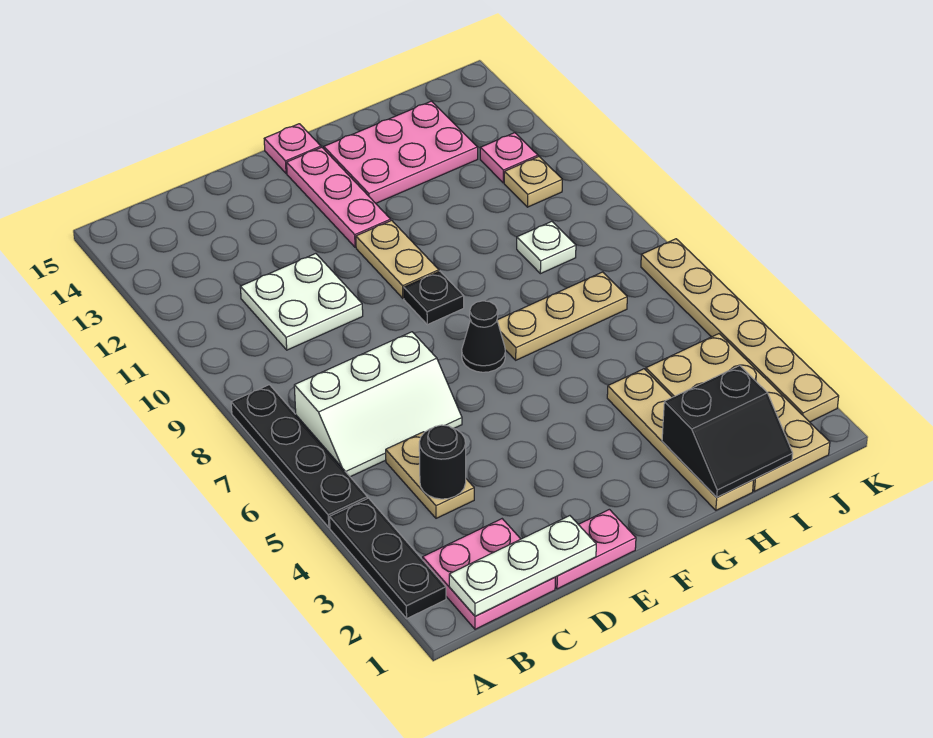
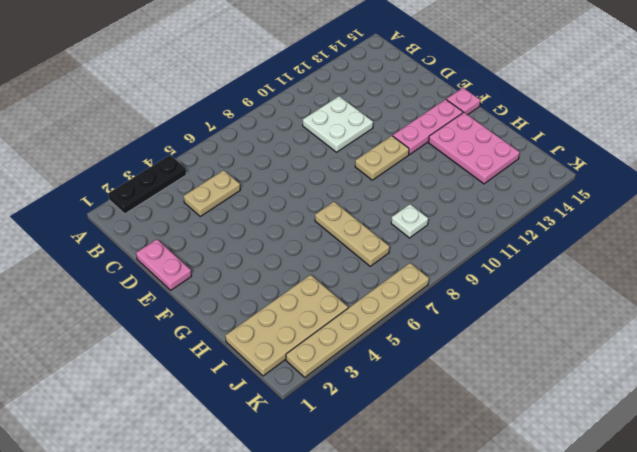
none -> black 1x4 plate [231,385,367,528]
none -> pink 2x2 plate [423,519,555,629]
none -> white 2x3 slope [294,332,462,477]

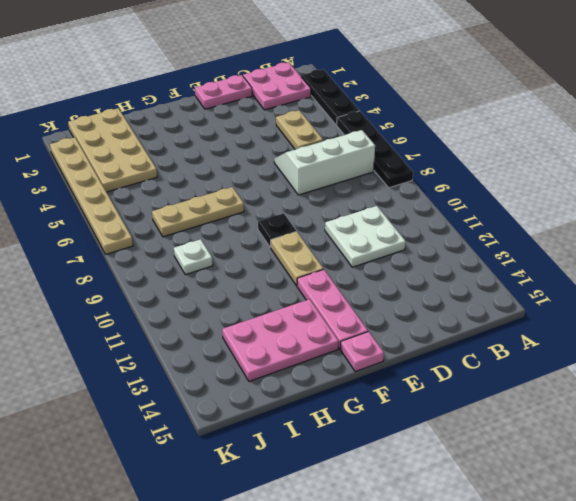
none -> black 1x1 cone [462,301,505,372]
none -> tan 1x4 plate [607,369,754,510]
none -> tan 1x1 plate [504,157,562,207]

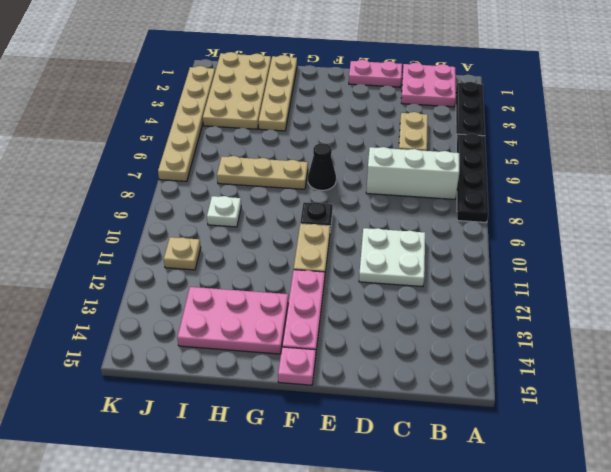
none -> pink 1x1 plate [480,133,538,183]
none -> white 1x3 plate [449,516,596,616]
none -> black 1x1 round brick [419,425,466,499]

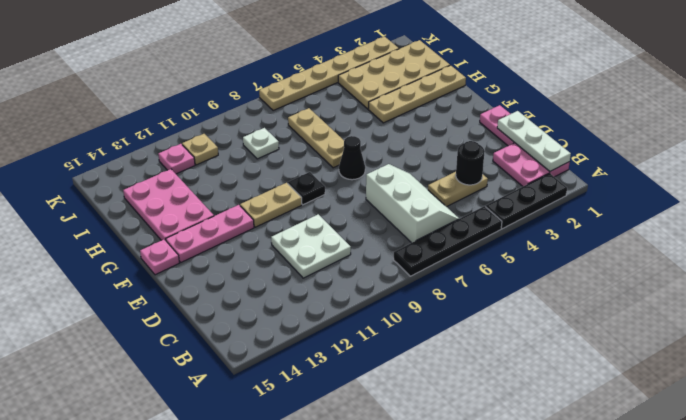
none -> black 2x2 slope [662,365,793,497]

